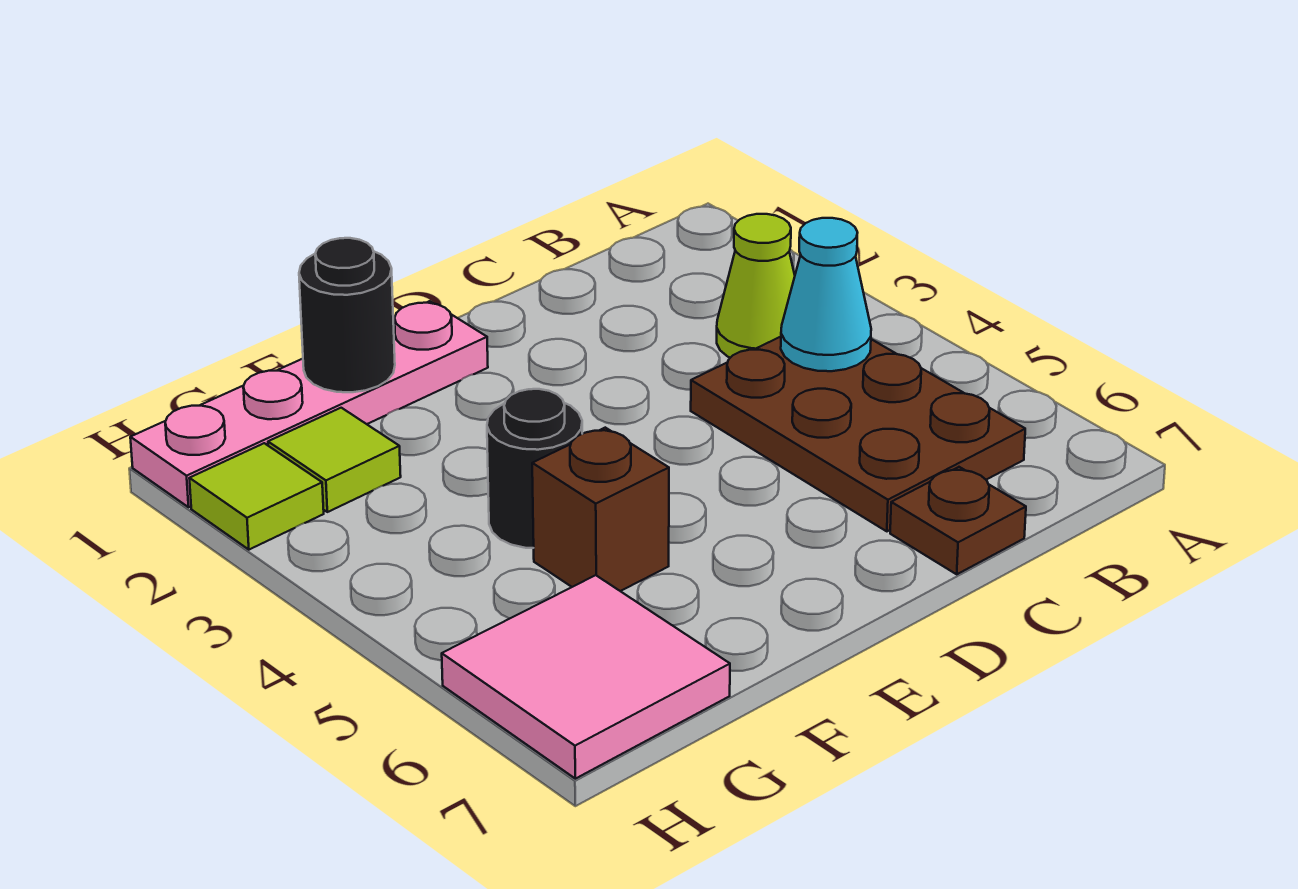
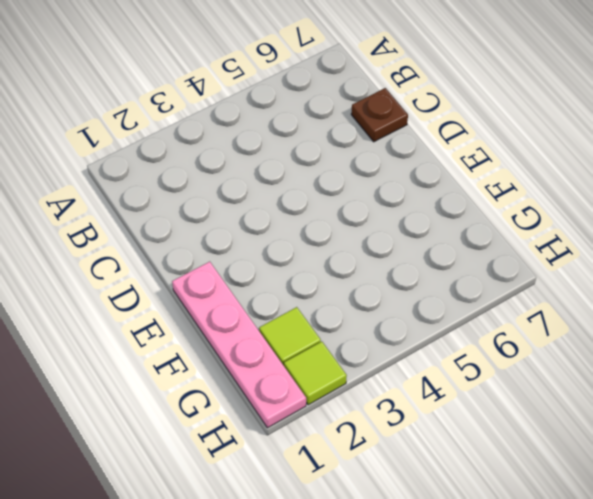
none -> lime 1x1 cone [717,214,795,358]
none -> brown 2x3 plate [691,337,1025,531]

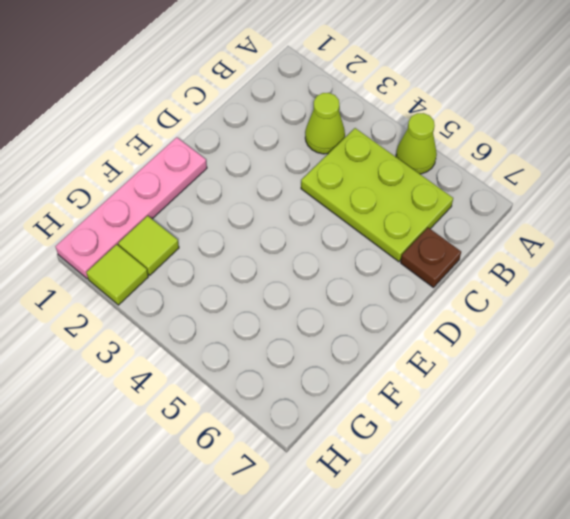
lime 1x1 cone [396,113,437,174] -> none
lime 2x3 plate [301,128,453,262] -> brown 2x3 plate [691,337,1025,531]
none -> black 1x1 round brick [487,389,582,548]
none -> brown 1x1 brick [532,428,669,591]

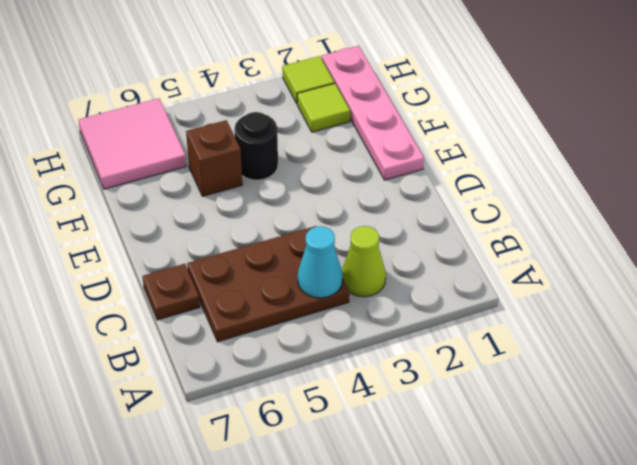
none -> black 1x1 round brick [299,238,395,392]

